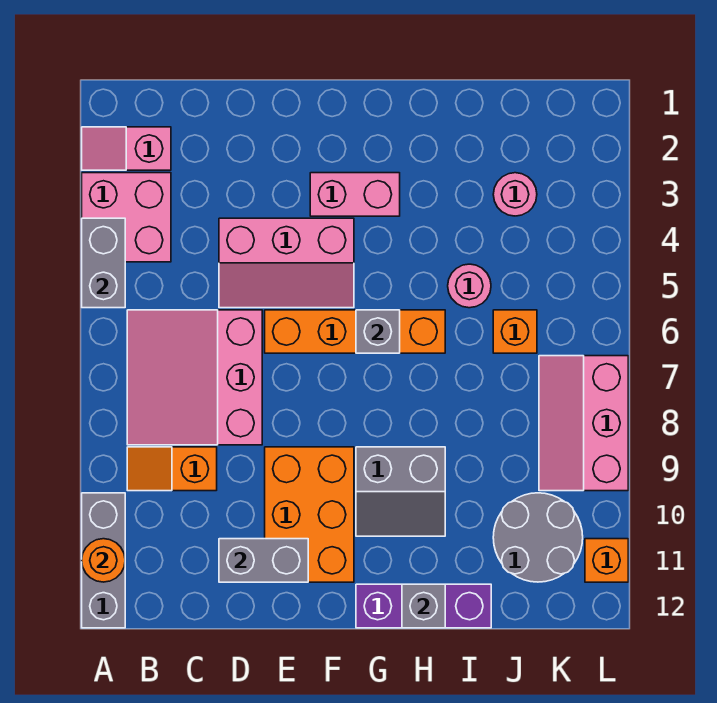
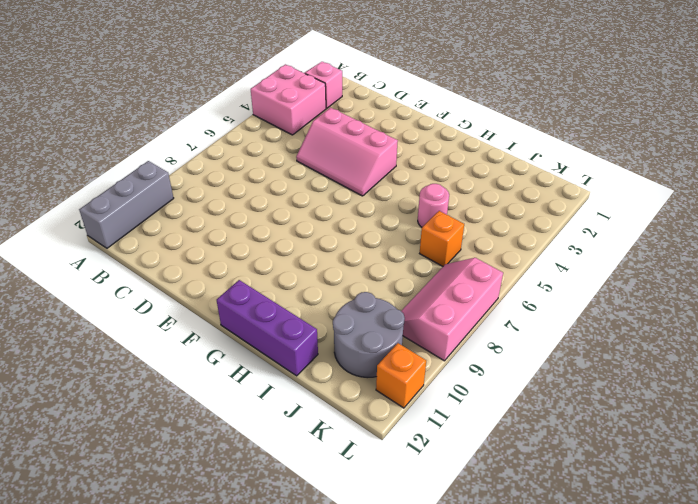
none -> pink 3x3 slope [127,310,262,445]
none -> orange 1x2 slope [127,447,217,491]
none -> orange 1x4 brick [265,310,445,353]

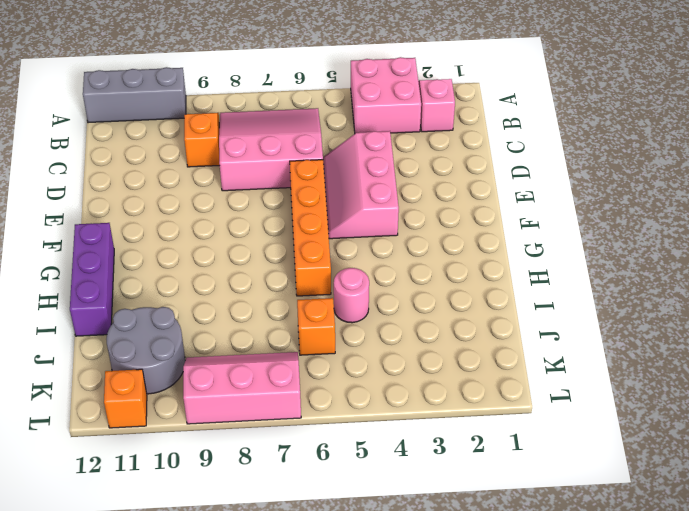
none -> orange 2x3 brick [265,447,354,582]
none -> pink 1x2 brick [310,173,400,216]
none -> grey 2x2 slope [356,447,445,536]

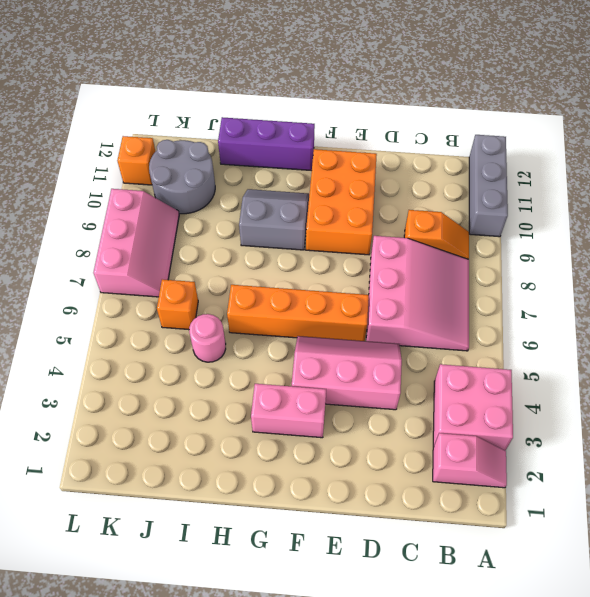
none -> pink 1x1 round brick [493,173,537,216]
none -> grey 1x2 brick [82,218,125,308]
none -> orange 1x1 round brick [82,539,125,582]

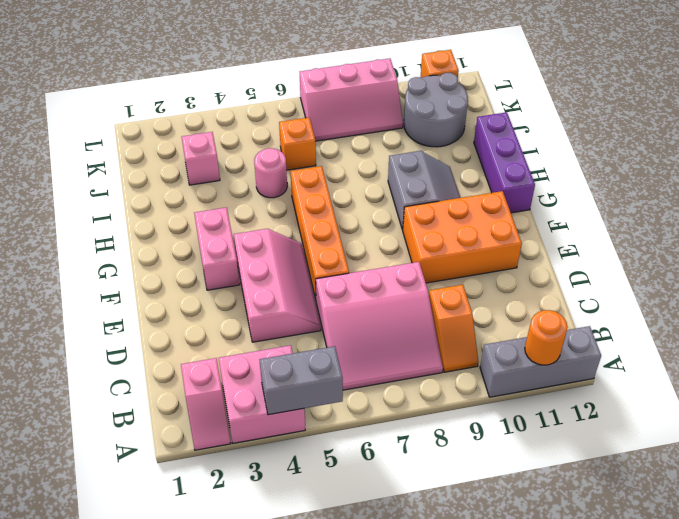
pink 1x1 brick [182,132,220,185] -> pink 1x1 round brick [493,173,537,216]
none -> grey 1x2 brick [219,539,308,582]
none -> grey 1x1 brick [356,310,400,353]
none -> grey 1x1 brick [402,584,445,628]

